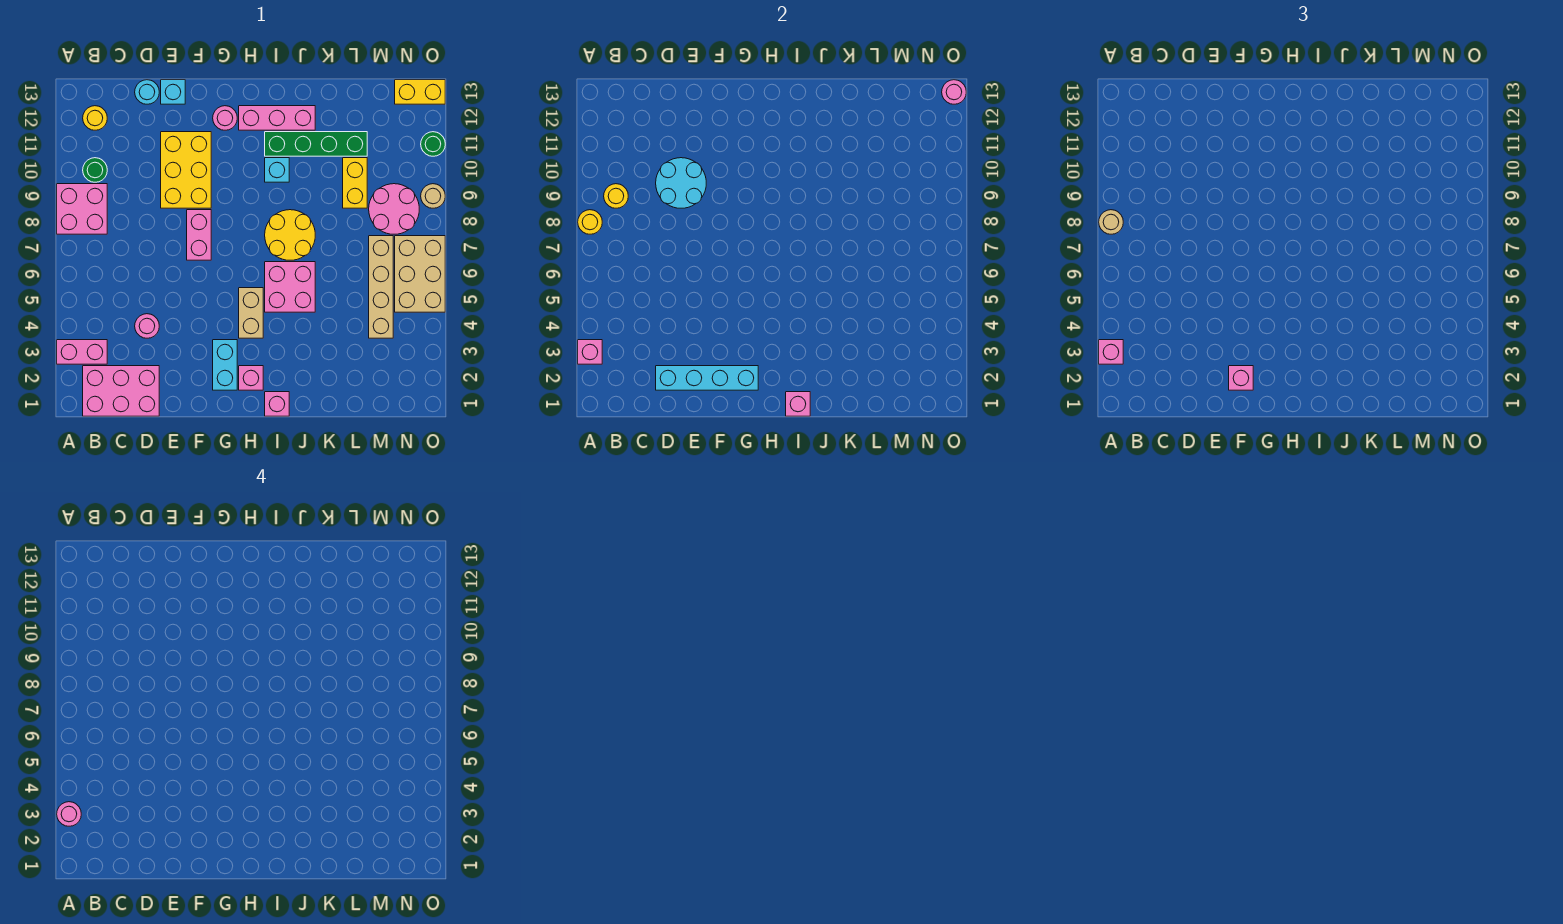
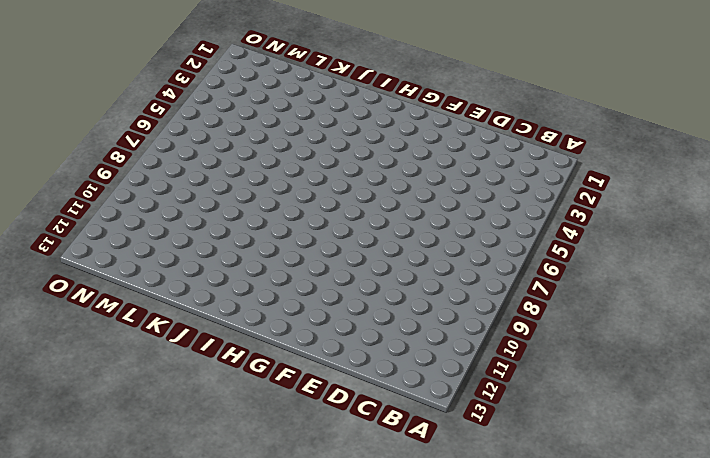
none -> pink 1x2 brick [57,340,107,364]
none -> pink 2x2 brick [57,184,107,234]
none -> pink 2x3 brick [83,366,159,416]
none -> green 1x1 round brick [83,158,107,182]

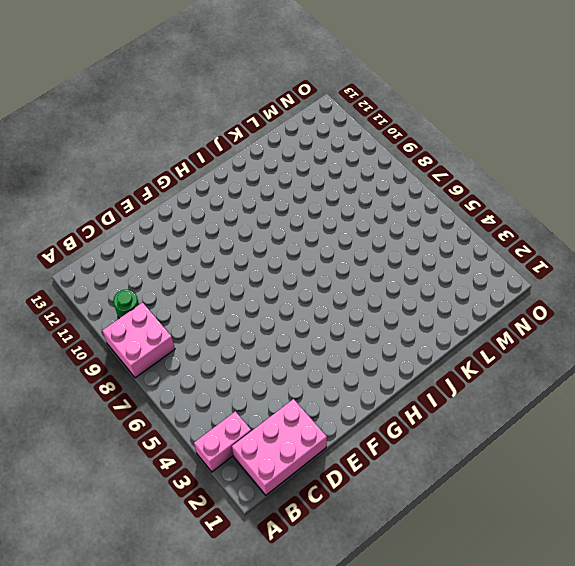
none -> yellow 1x1 round brick [83,106,107,130]
none -> pink 1x1 round brick [135,314,159,338]
none -> cyan 1x1 round brick [135,80,159,104]
none -> yellow 2x3 brick [161,132,211,208]

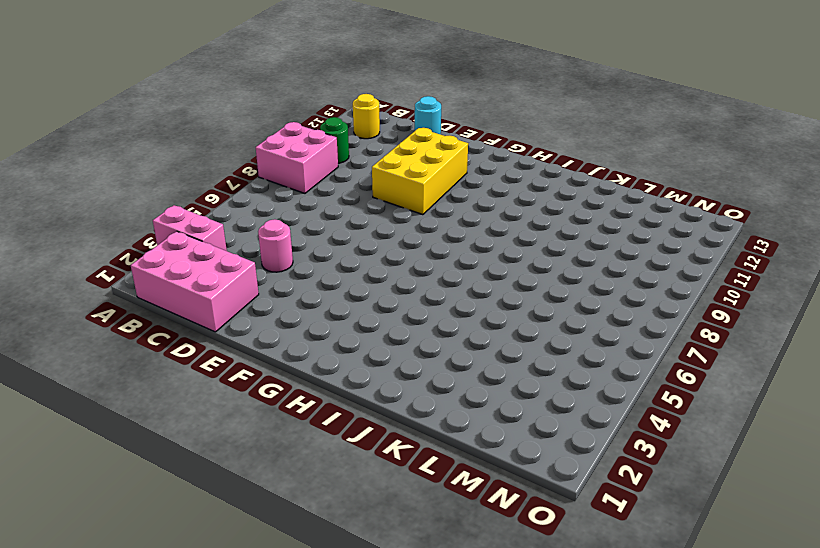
none -> cyan 1x1 brick [161,80,185,104]
none -> pink 1x2 brick [187,210,211,260]
none -> cyan 1x2 brick [213,340,237,390]
none -> pink 1x1 round brick [213,106,237,130]

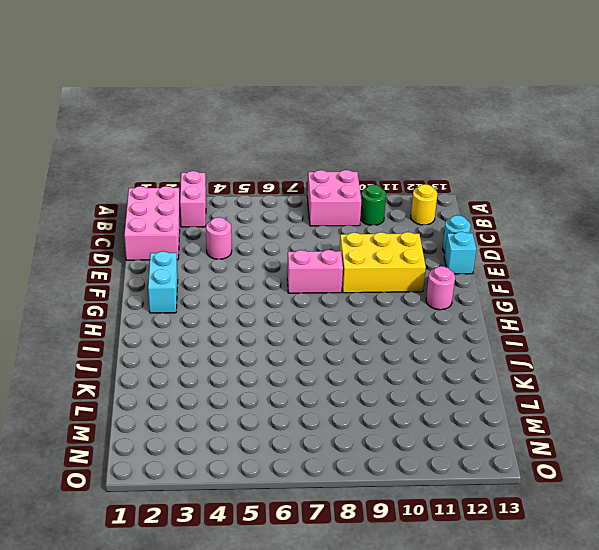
cyan 1x2 brick [148,251,178,313] -> cyan 1x2 brick turned to [213,340,237,390]
none -> pink 1x1 brick [239,366,263,390]
none -> tan 1x2 brick [239,288,263,338]
none -> pink 1x3 brick [239,106,315,130]
none -> pink 1x1 brick [265,392,289,416]

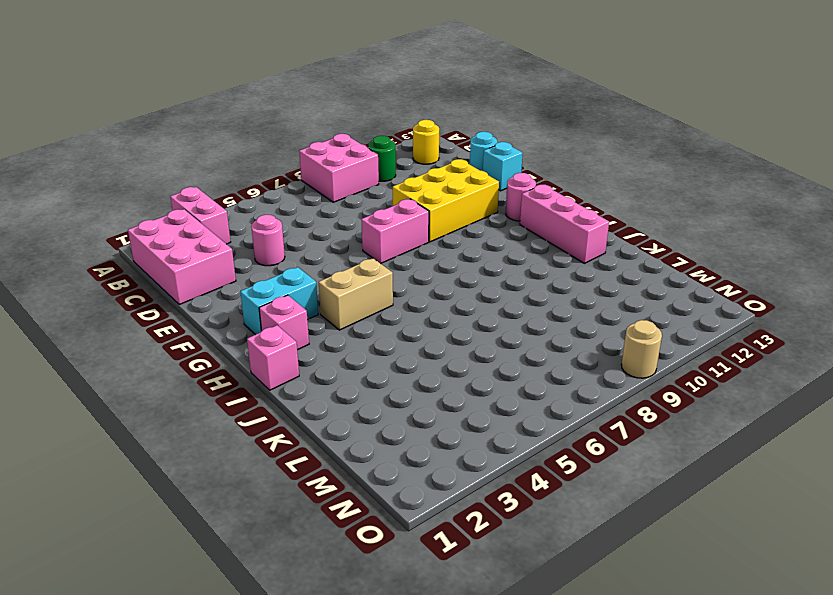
none -> pink 2x2 brick [265,262,315,312]
none -> yellow 2x2 round brick [265,210,315,260]
none -> cyan 1x1 brick [265,158,289,182]
none -> green 1x4 brick [265,132,367,156]

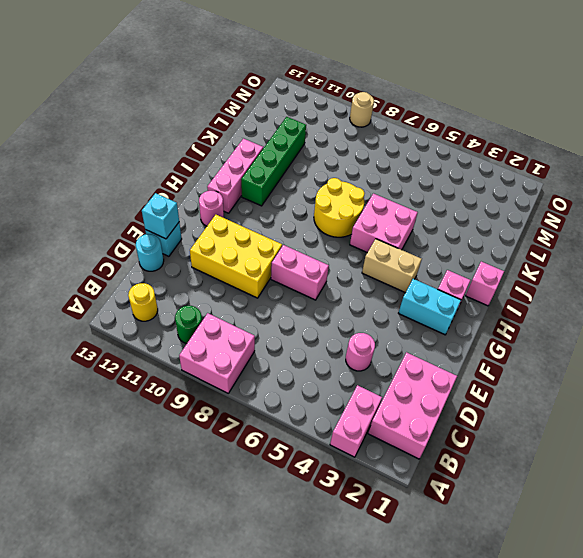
cyan 1x1 brick [142,193,179,239] -> cyan 1x1 brick moved to [265,158,289,182]
none -> yellow 1x2 brick [343,158,367,208]
none -> tan 1x4 brick [369,236,393,338]
none -> pink 2x2 round brick [369,184,419,234]
none -> tan 2x3 brick [395,236,445,312]

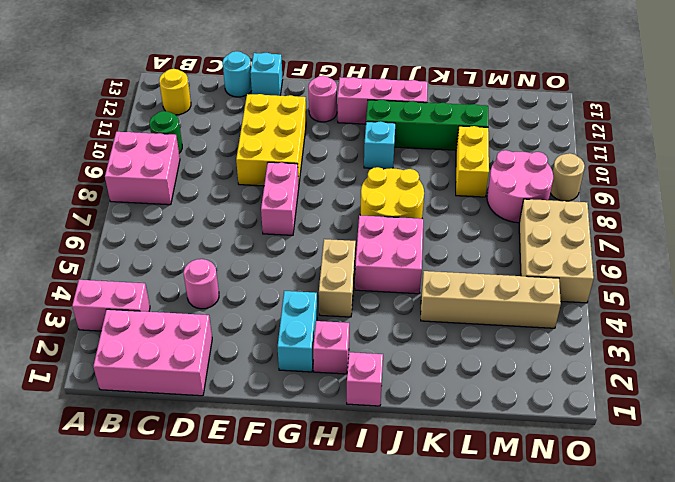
tan 1x4 brick [421,271,561,328] -> tan 1x4 brick turned to [369,236,393,338]
none -> yellow 1x2 brick [395,80,445,104]
none -> green 1x1 round brick [421,132,445,156]
none -> pink 1x1 brick [578,340,602,364]
none -> yellow 1x1 round brick [578,210,602,234]

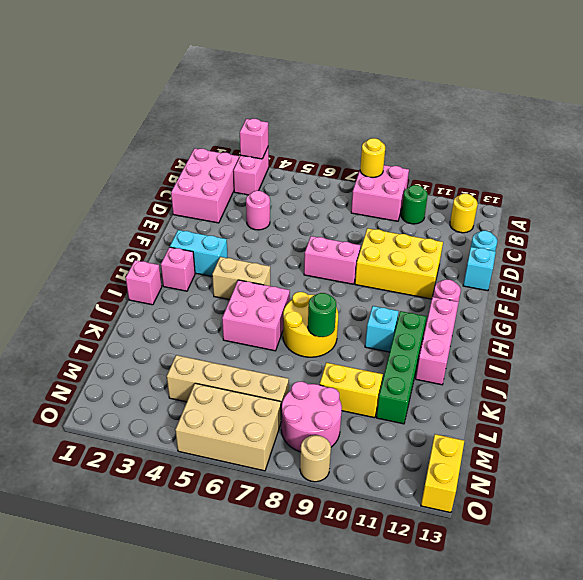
green 1x1 round brick [308,293,336,337] -> green 1x1 round brick moved to [421,132,445,156]
none -> yellow 1x1 round brick [604,184,628,208]
none -> cyan 1x4 brick [656,366,758,390]
none -> cyan 2x2 round brick [656,158,706,208]
none -> pink 1x1 brick [786,392,810,416]

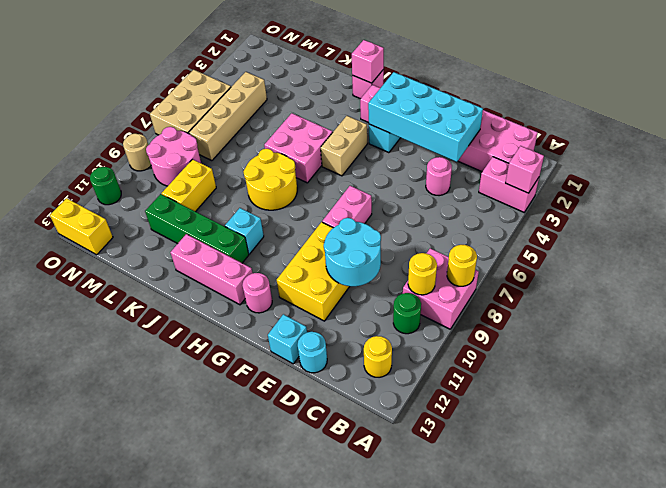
cyan 2x4 brick [368,72,483,162] -> cyan 1x4 brick [656,366,758,390]
none -> pink 1x1 round brick [942,80,966,104]
none -> pink 1x1 brick [1099,340,1123,364]
none -> tan 1x1 round brick [1099,210,1123,234]
none -> pink 1x1 brick [1229,366,1253,390]

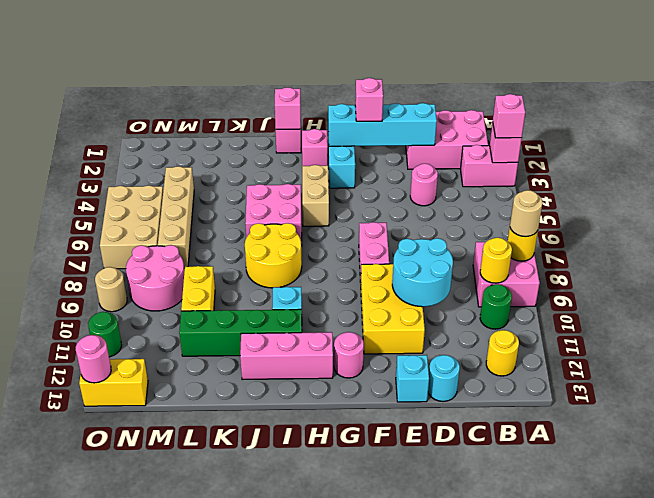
none -> pink 1x1 round brick [57,802,81,826]

